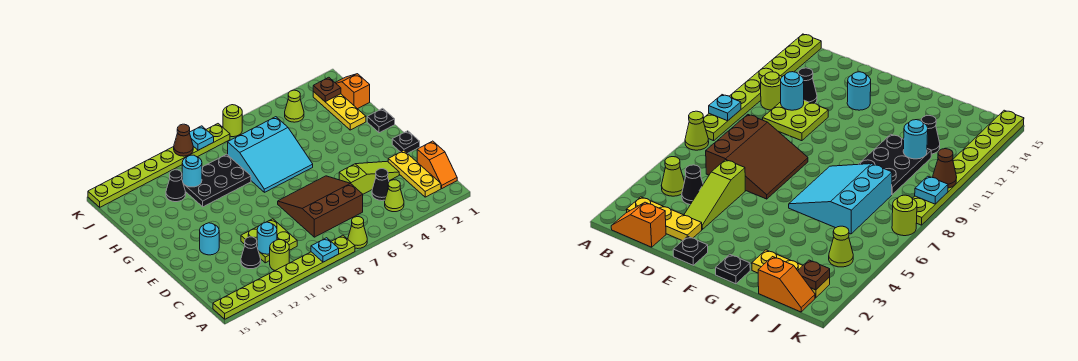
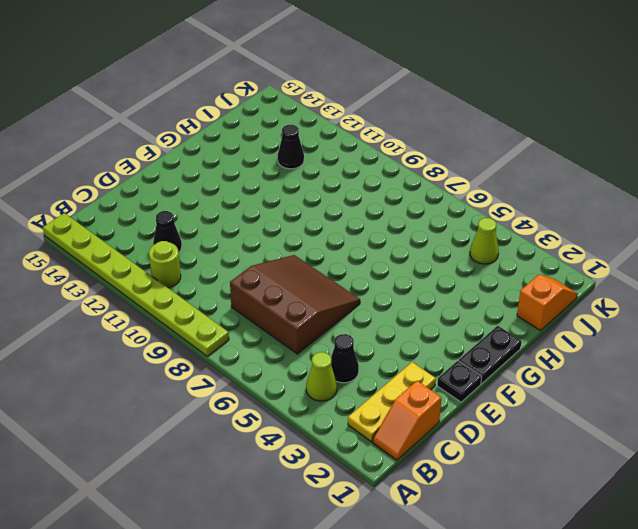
black 1x2 plate [459,326,522,384] -> black 1x1 plate [367,108,395,133]
none -> lime 1x1 cone [348,217,367,249]
none -> lime 2x2 plate [241,219,297,263]
none -> lime 1x3 slope [339,161,399,194]

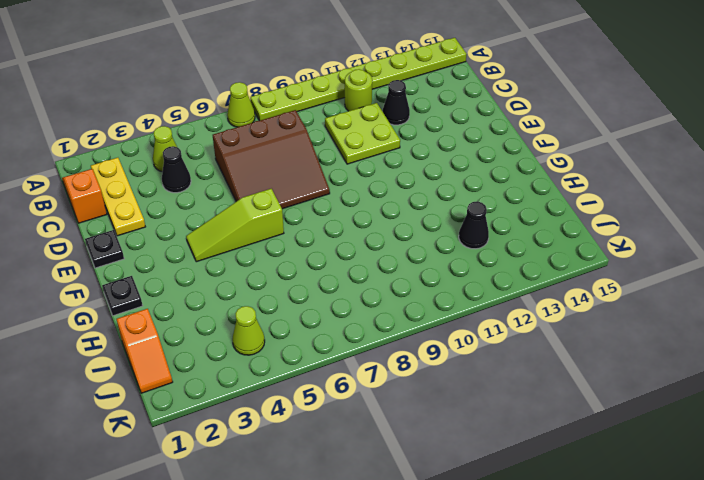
lime 1x3 slope [186,189,284,262] -> lime 1x3 slope moved to [339,161,399,194]
none -> cyan 1x1 round brick [200,223,219,255]
none -> cyan 3x3 slope [228,117,313,192]
none -> yellow 1x3 plate [313,92,366,130]

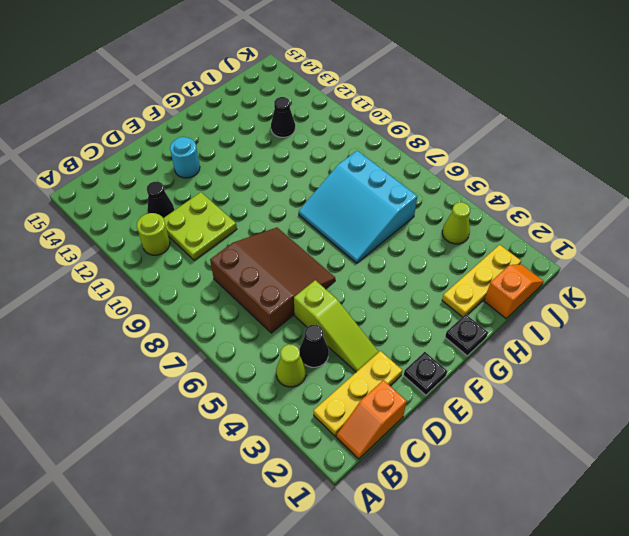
none -> lime 1x1 cone [348,217,367,249]
none -> lime 1x8 plate [213,235,355,319]
none -> black 2x3 plate [183,154,251,207]

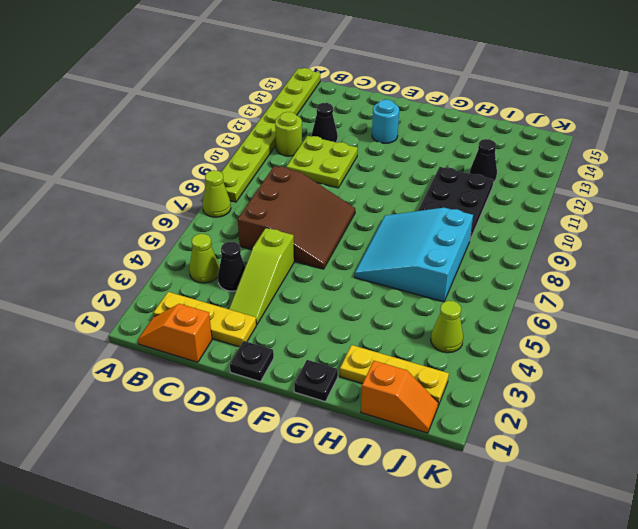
none -> lime 1x1 round brick [223,105,242,137]
none -> lime 1x8 plate [88,124,230,207]
none -> cyan 1x1 plate [311,238,339,262]

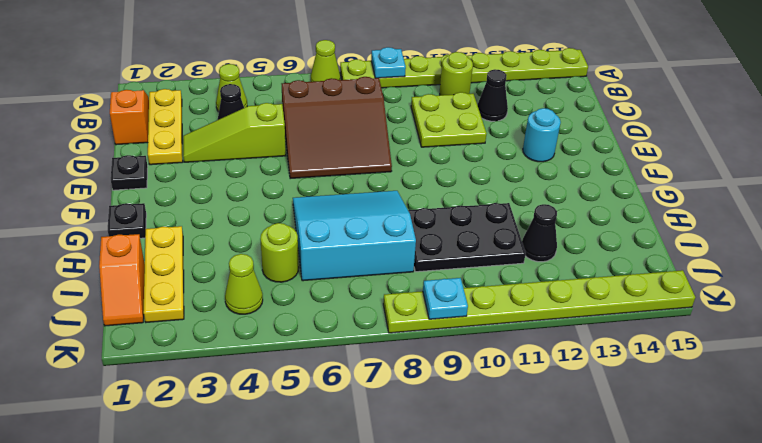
lime 1x1 round brick [260,223,299,282] -> lime 1x1 round brick moved to [223,105,242,137]
none -> cyan 1x1 round brick [257,222,277,254]
none -> cyan 1x1 round brick [182,155,202,187]
none -> brown 1x1 plate [313,77,341,102]

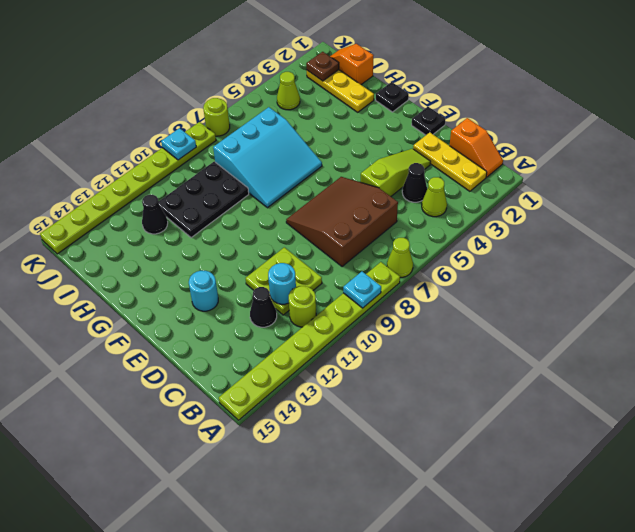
none -> cyan 1x1 round brick [182,155,202,187]
none -> brown 1x1 cone [174,124,193,156]

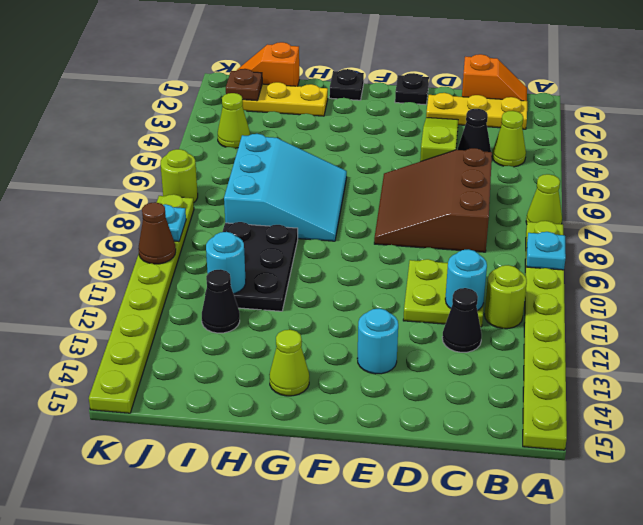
lime 1x1 cone [269,330,309,396] -> none

